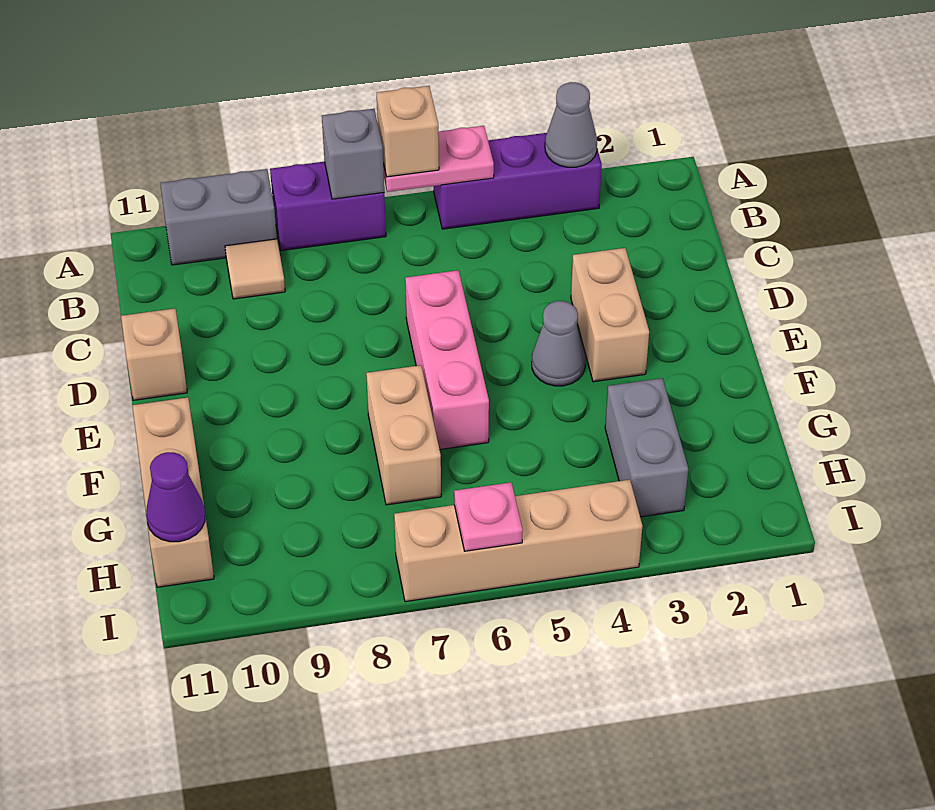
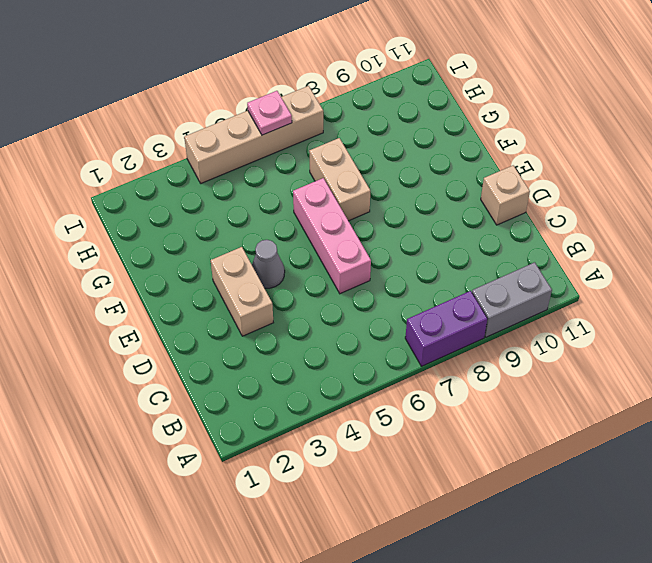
none -> purple 1x3 brick [433,133,602,229]
none -> tan 1x1 tile [225,239,285,299]
none -> tan 1x3 brick [132,397,214,587]

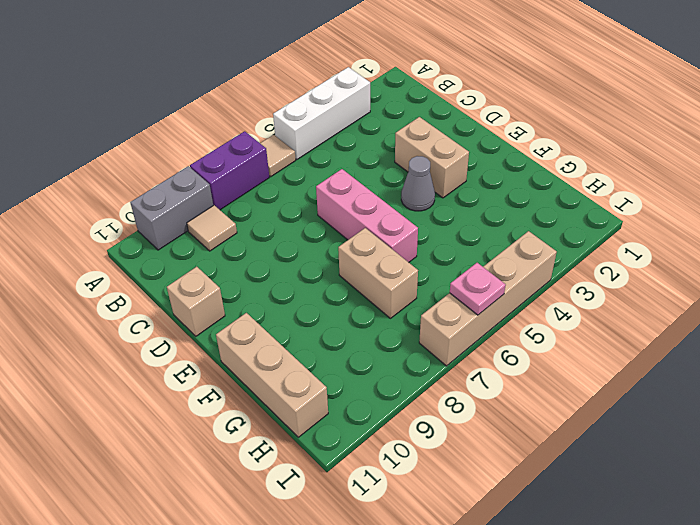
white 1x3 brick [273,67,370,159] -> purple 1x3 brick [433,133,602,229]
tan 1x1 tile [260,135,296,177] -> none
none -> grey 1x2 brick [605,378,688,517]
none -> grey 1x1 cone [545,82,597,167]
none -> pink 1x2 plate [383,126,494,192]

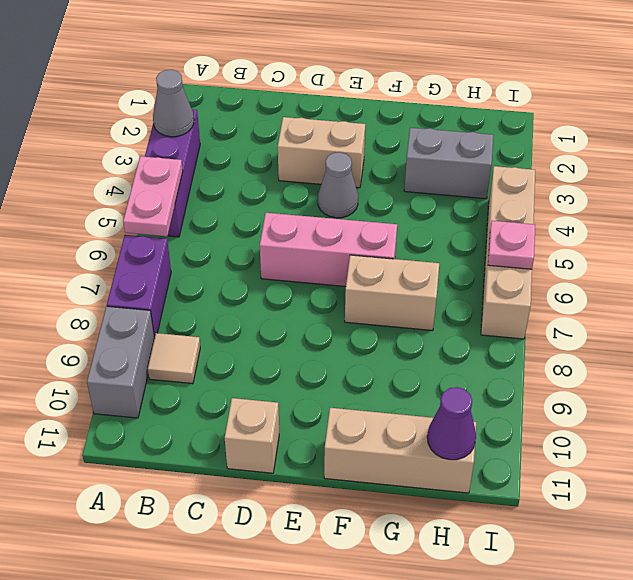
none -> grey 1x1 brick [322,109,384,199]
none -> tan 1x1 brick [377,86,439,177]

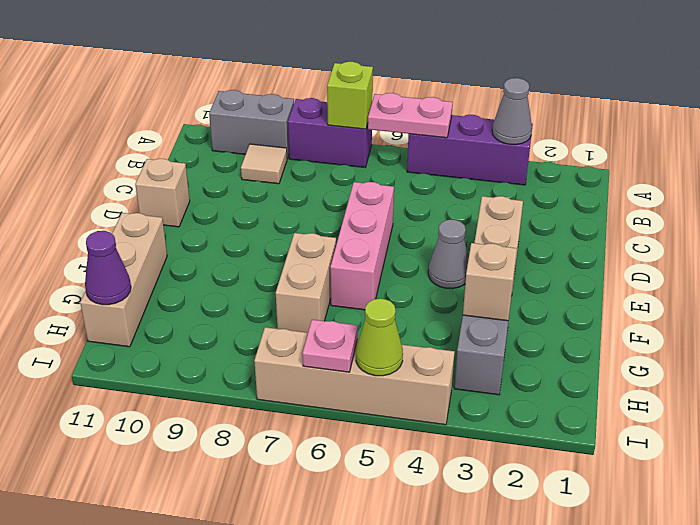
lime 1x1 brick [327,62,373,129] -> grey 1x1 brick [322,109,384,199]
tan 1x1 brick [463,243,517,321] -> tan 1x1 brick moved to [377,86,439,177]
lime 1x1 cone [356,299,403,376] -> none

